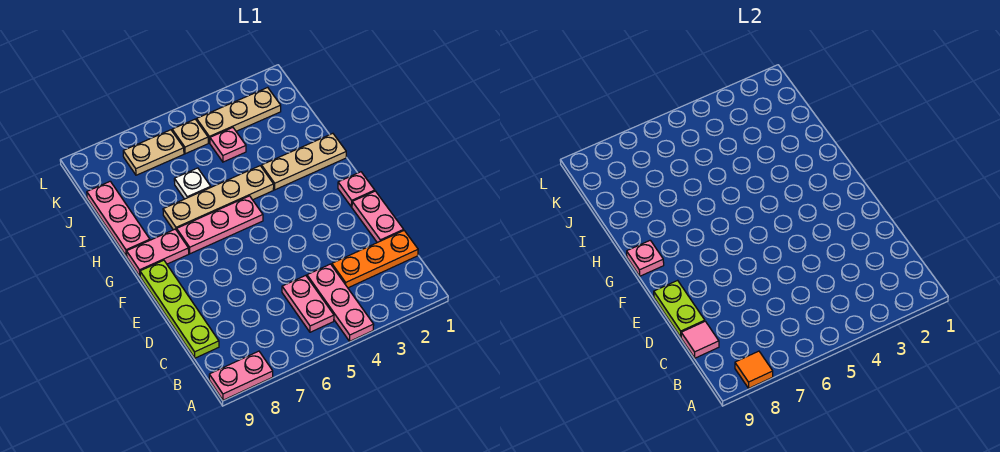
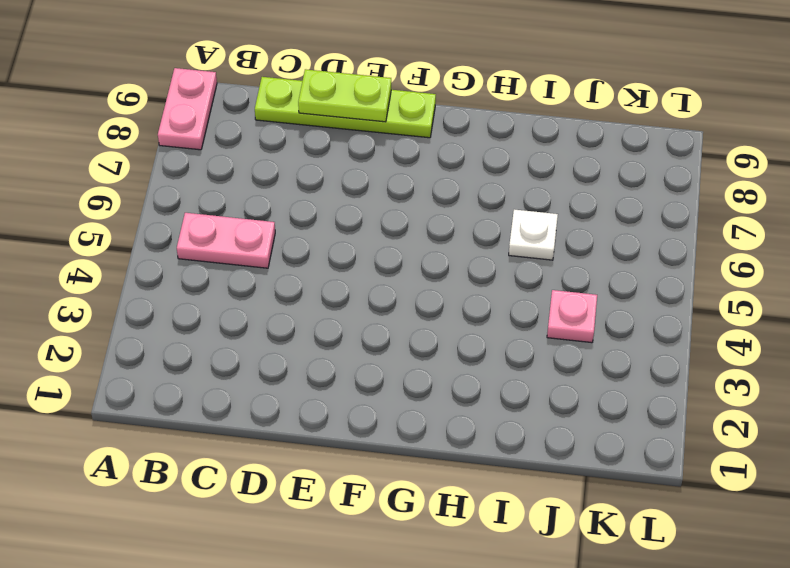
none -> pink 1x3 plate [307,264,374,341]
none -> orange 1x3 plate [332,231,418,288]
none -> pink 1x2 plate [352,191,404,243]

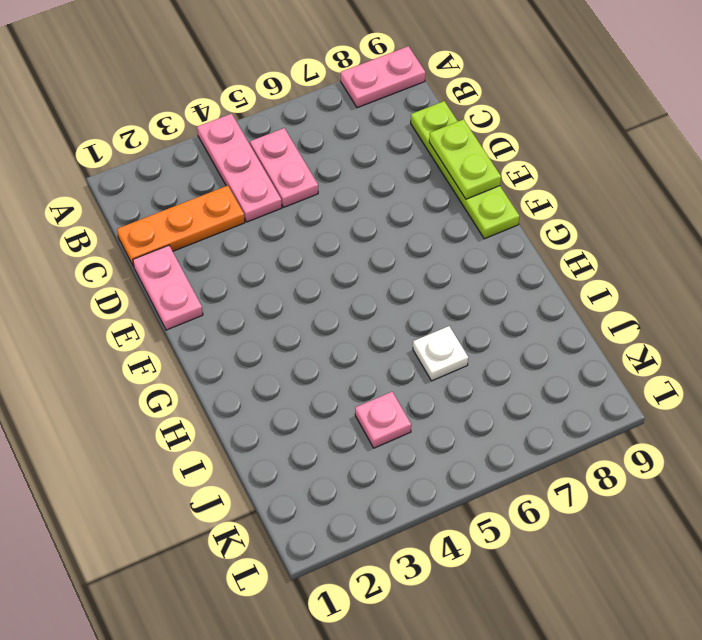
none -> pink 1x1 plate [338,172,375,207]
none -> pink 1x3 plate [177,196,263,254]
none -> pink 1x2 plate [127,229,189,276]

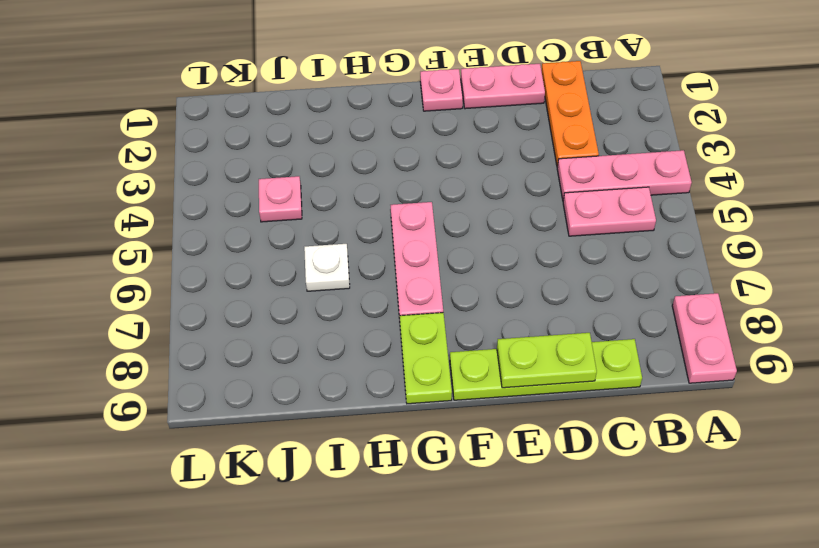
lime 1x2 plate [400,313,452,404] -> pink 1x2 plate [127,229,189,276]
none -> tan 1x3 plate [262,133,346,190]
none -> tan 1x4 plate [163,166,274,230]
none -> pink 1x3 plate [87,181,150,256]

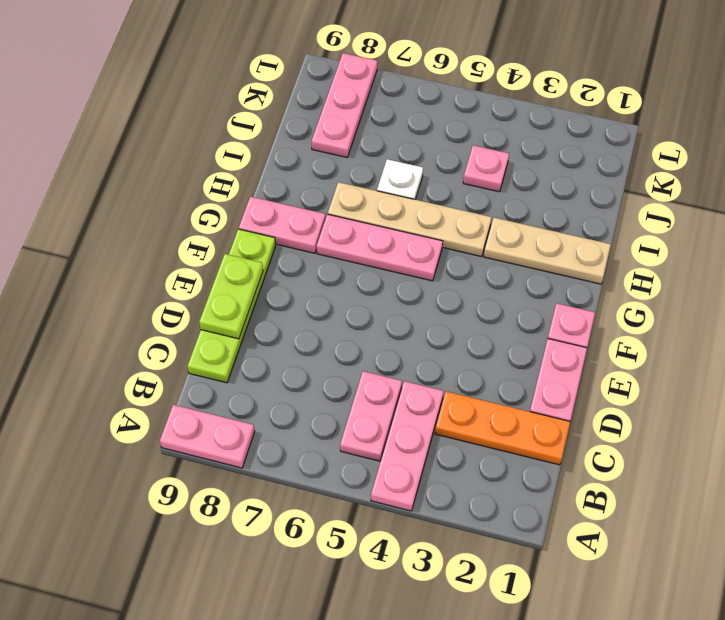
pink 1x3 plate [312,53,377,157] -> pink 1x3 plate moved to [87,181,150,256]
none -> tan 1x3 plate [197,87,281,143]
none -> tan 1x1 plate [172,119,208,154]
none -> tan 1x2 plate [123,130,184,175]

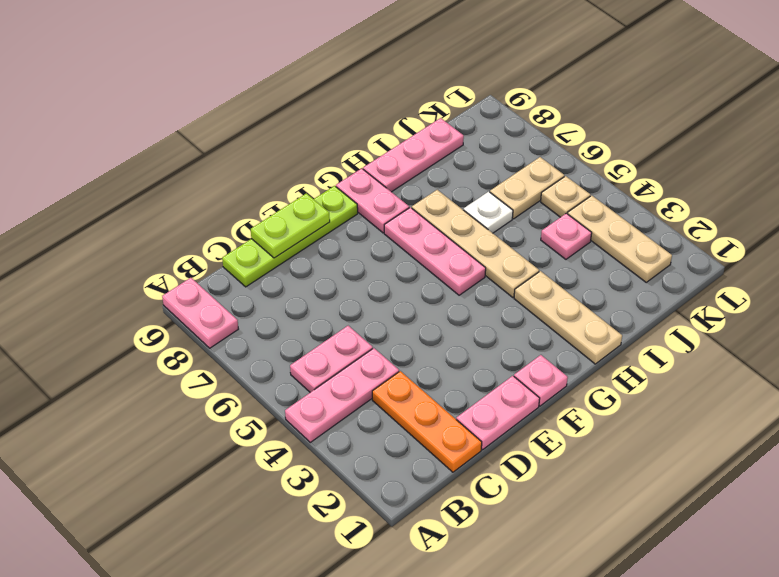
tan 1x2 plate [490,157,564,219] -> tan 1x2 plate turned to [123,130,184,175]
none -> orange 1x1 tile [735,351,773,388]
none -> pink 1x1 tile [681,321,719,358]
none -> pink 1x1 plate [627,240,664,276]

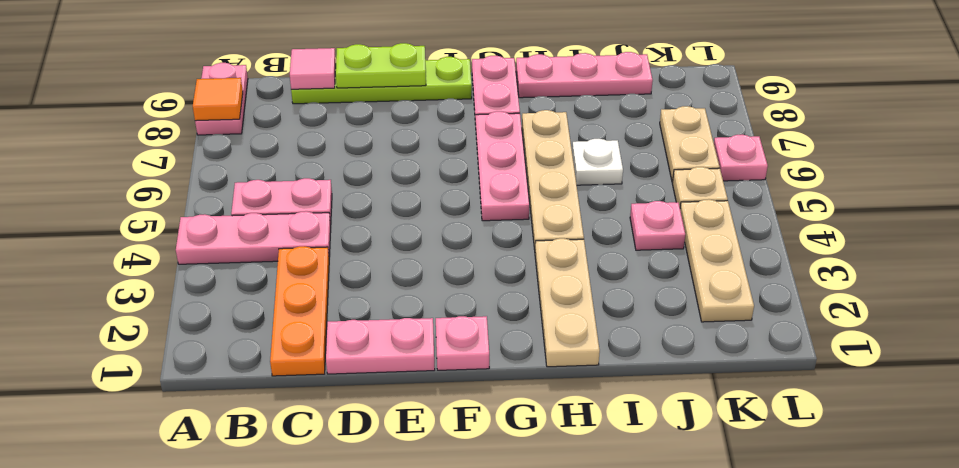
pink 1x1 plate [714,135,768,181] -> pink 1x1 plate moved to [627,240,664,276]

